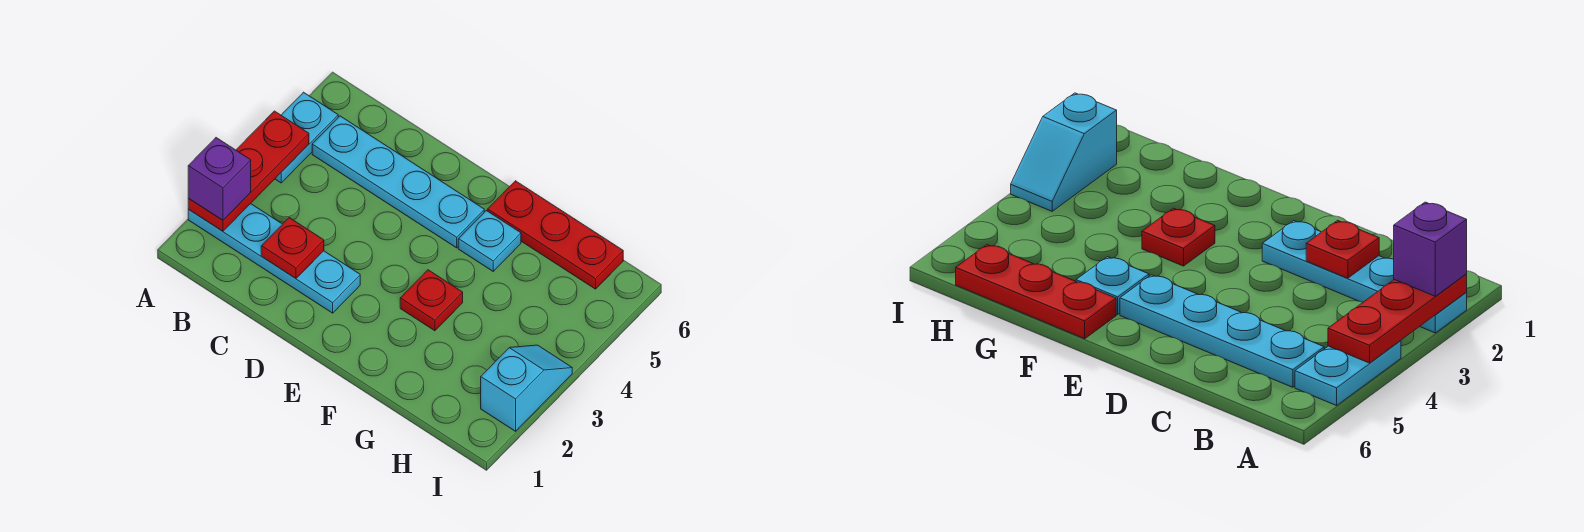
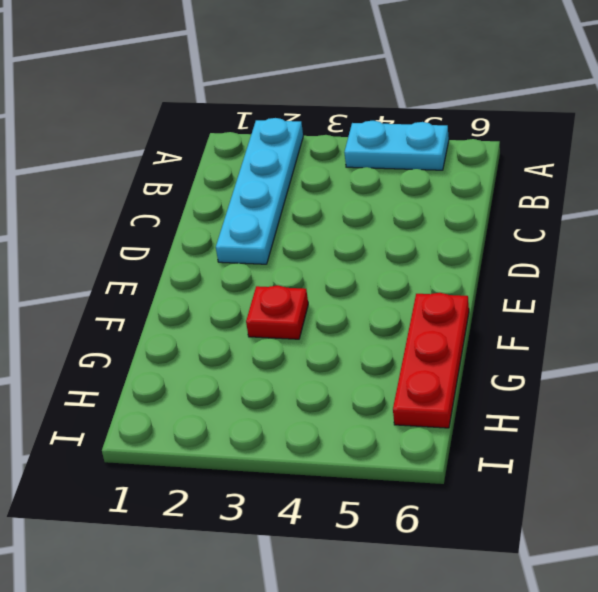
none -> cyan 1x4 plate [312,116,484,248]
none -> cyan 1x1 plate [458,211,521,271]

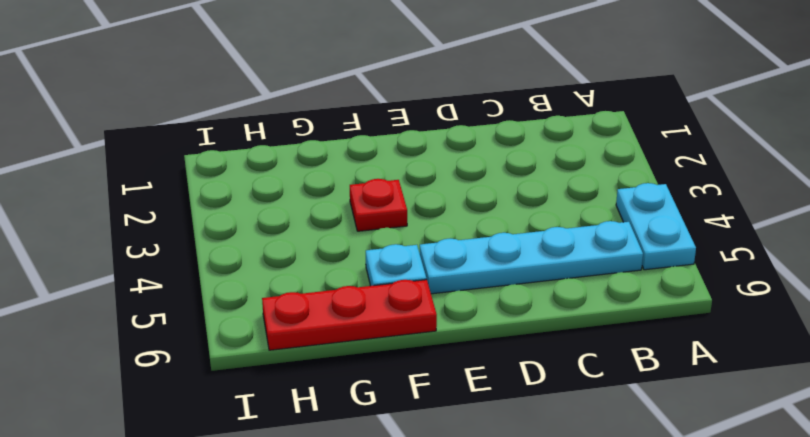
none -> cyan 1x4 plate [188,204,360,313]
none -> cyan 1x2 slope [481,345,572,431]

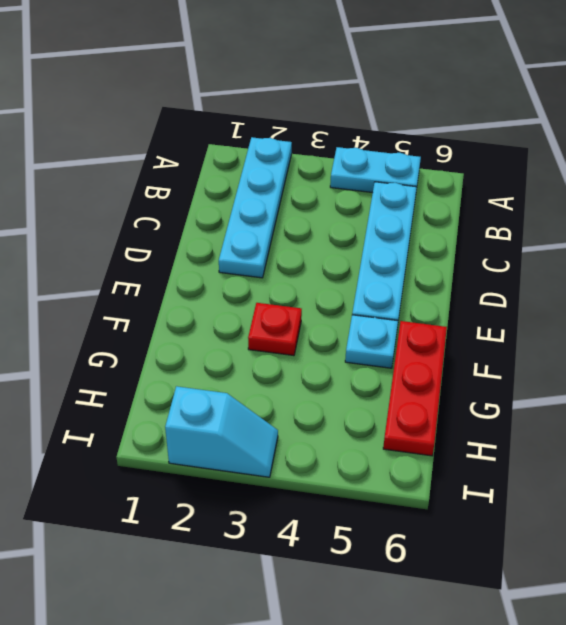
none -> red 1x3 plate [188,111,309,231]
none -> red 1x1 plate [261,218,324,278]

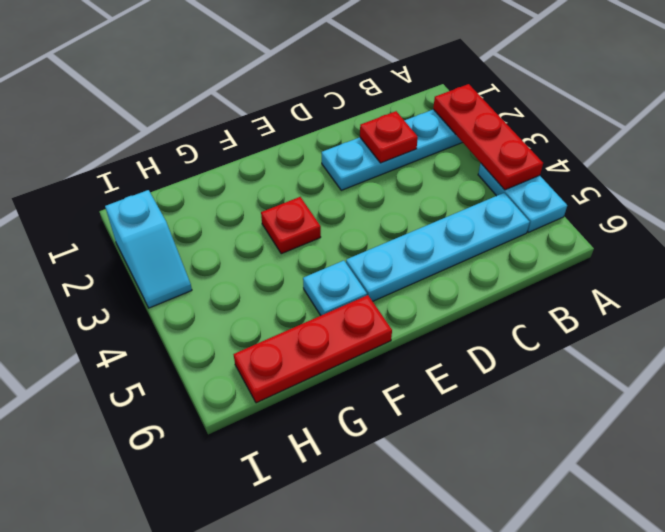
none -> purple 1x1 brick [188,138,251,220]

